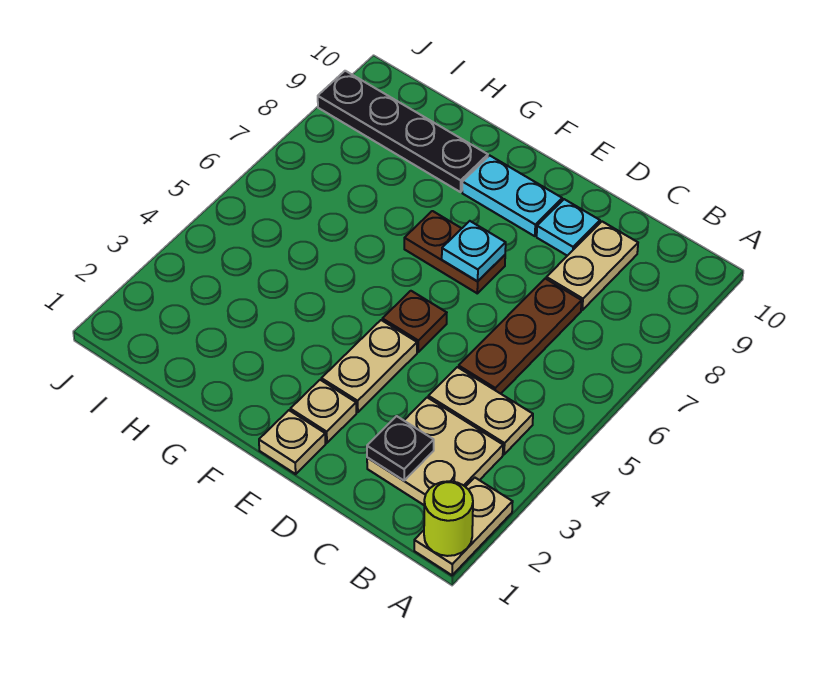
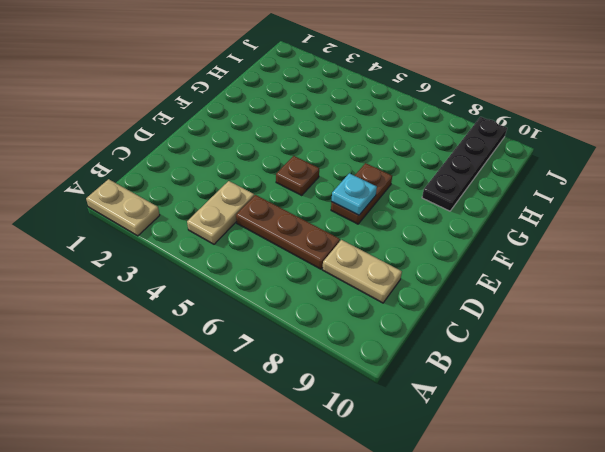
none -> tan 2x2 plate [367,397,503,505]
none -> cyan 1x1 plate [537,199,600,256]
none -> tan 1x1 plate [259,410,326,474]

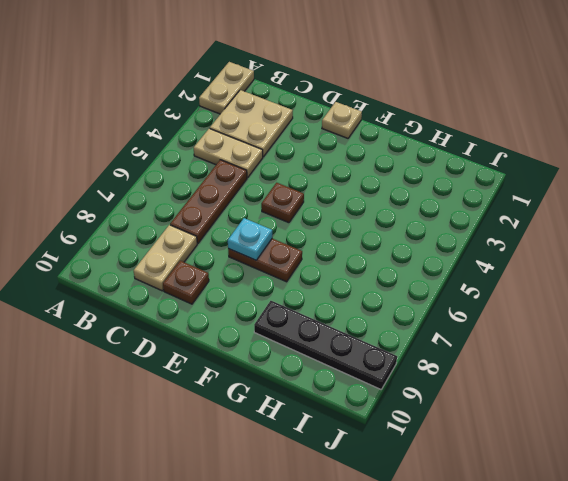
brown 1x1 plate [163,261,209,304] -> cyan 1x1 plate [537,199,600,256]
none -> tan 1x1 plate [290,380,356,443]
none -> tan 1x2 plate [321,320,417,412]
none -> cyan 1x2 plate [462,155,562,236]

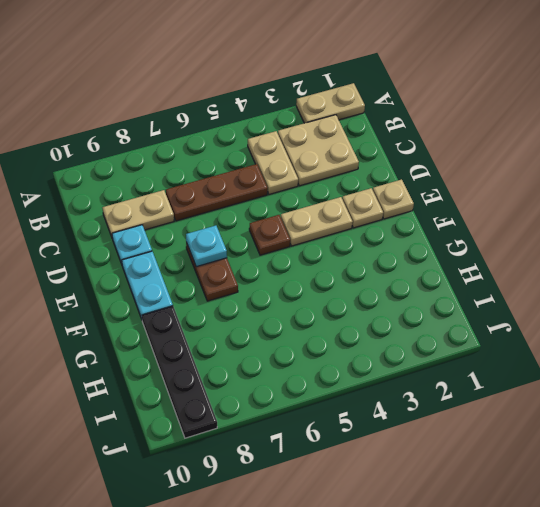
none -> lime 1x1 round brick [424,481,473,556]
none -> black 1x1 plate [367,416,434,481]

